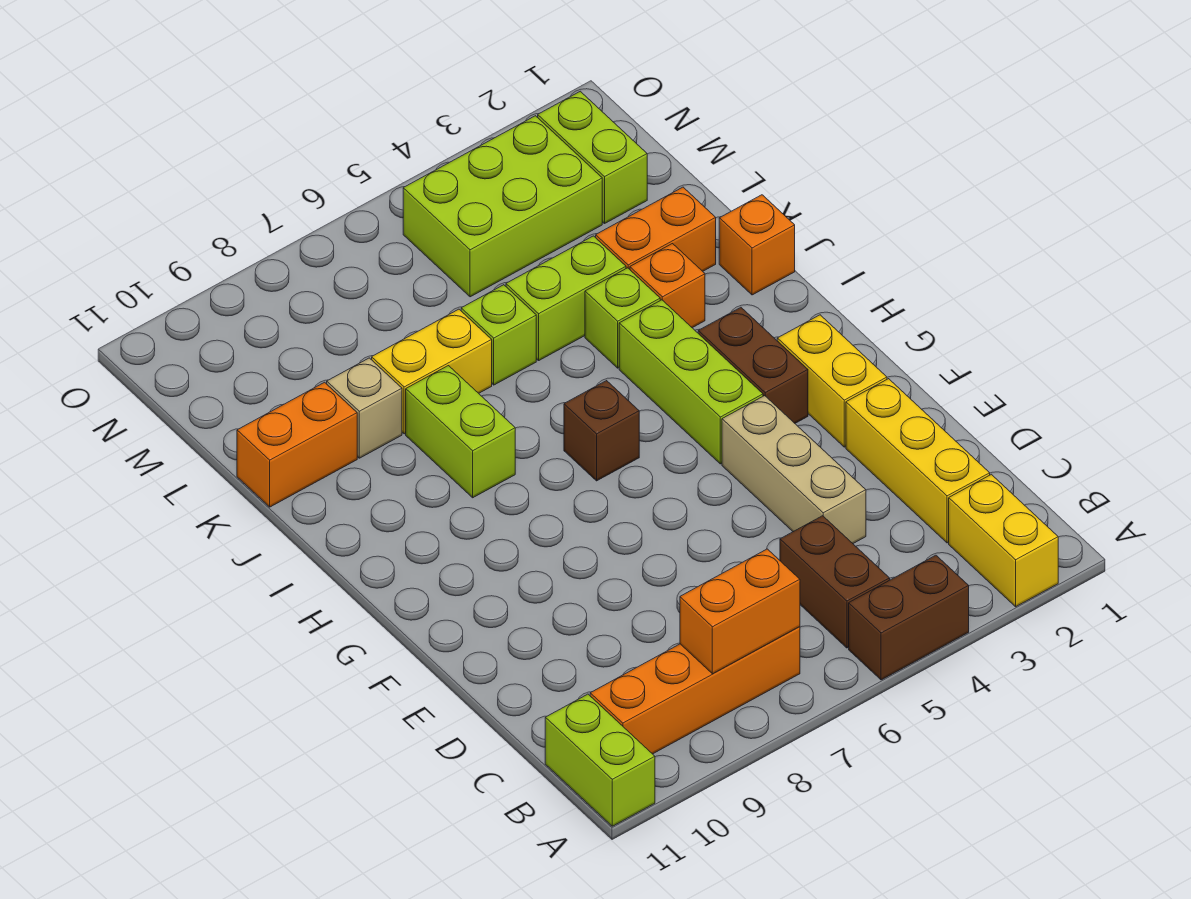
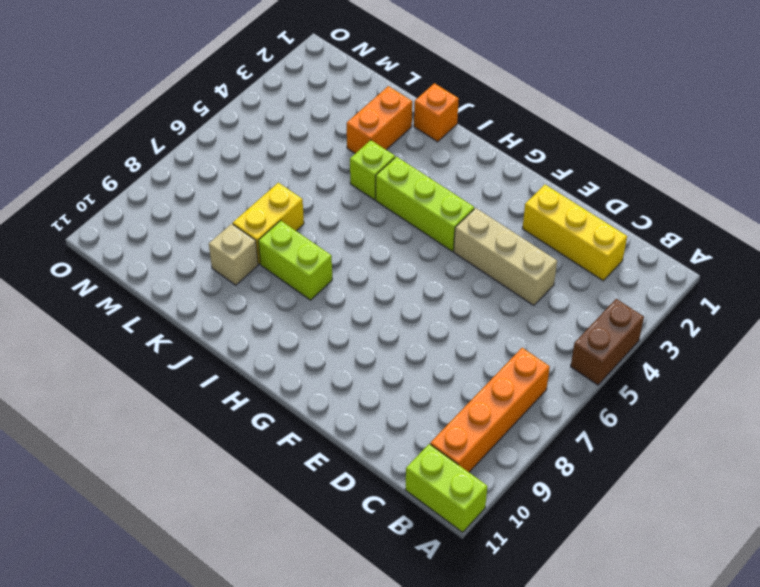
none -> yellow 1x2 brick [949,474,1058,607]
none -> brown 1x2 brick [780,516,890,648]
none -> yellow 1x2 brick [777,315,887,447]

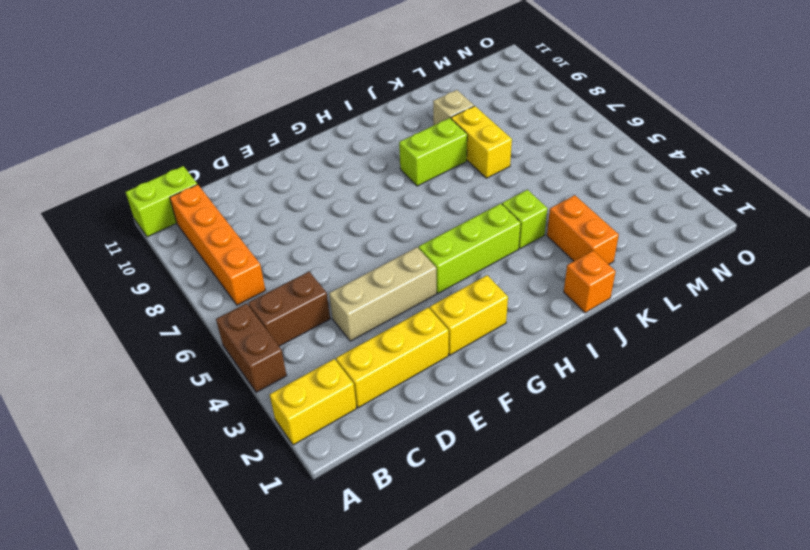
none -> brown 1x2 brick [698,307,808,423]
none -> brown 1x1 brick [564,381,639,481]
none -> orange 1x1 brick [630,244,705,328]

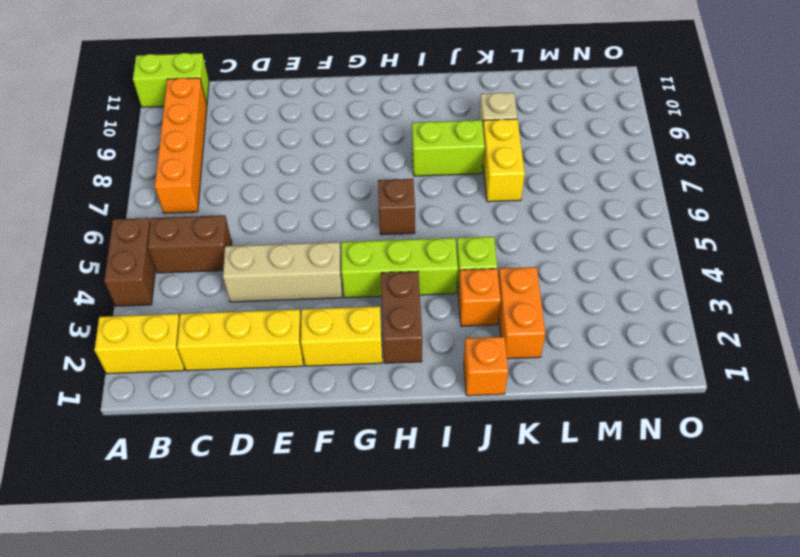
brown 1x2 brick [381,271,422,363] -> brown 1x2 brick turned to [698,307,808,423]
none -> lime 1x2 brick [506,236,626,360]
none -> lime 1x1 brick [461,285,536,385]
none -> orange 1x2 brick [237,382,357,507]

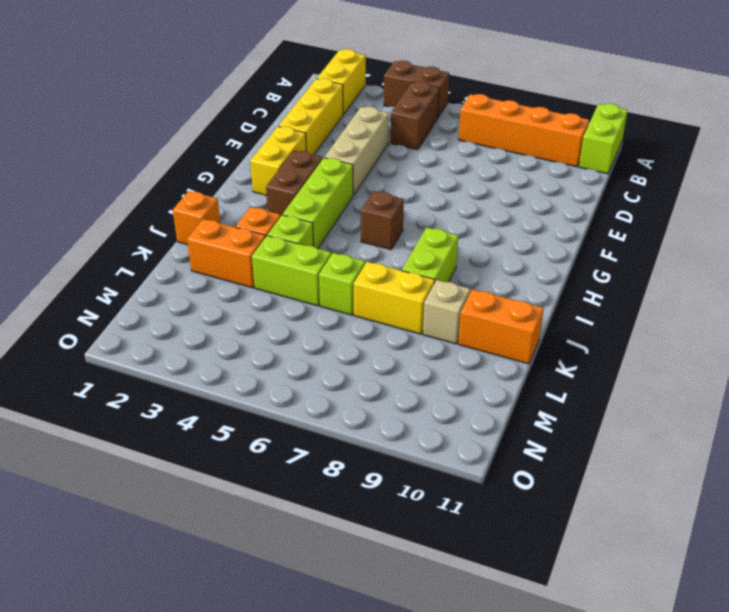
none -> lime 1x2 brick [538,91,647,223]
none -> lime 2x3 brick [403,116,602,297]
none -> orange 1x2 brick [680,549,800,674]

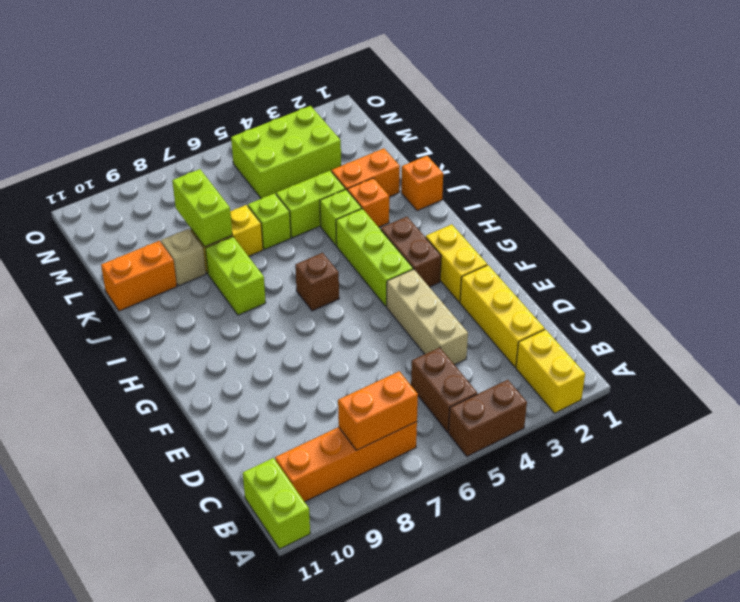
lime 1x2 brick [172,169,232,247] -> lime 1x2 brick moved to [538,91,647,223]

